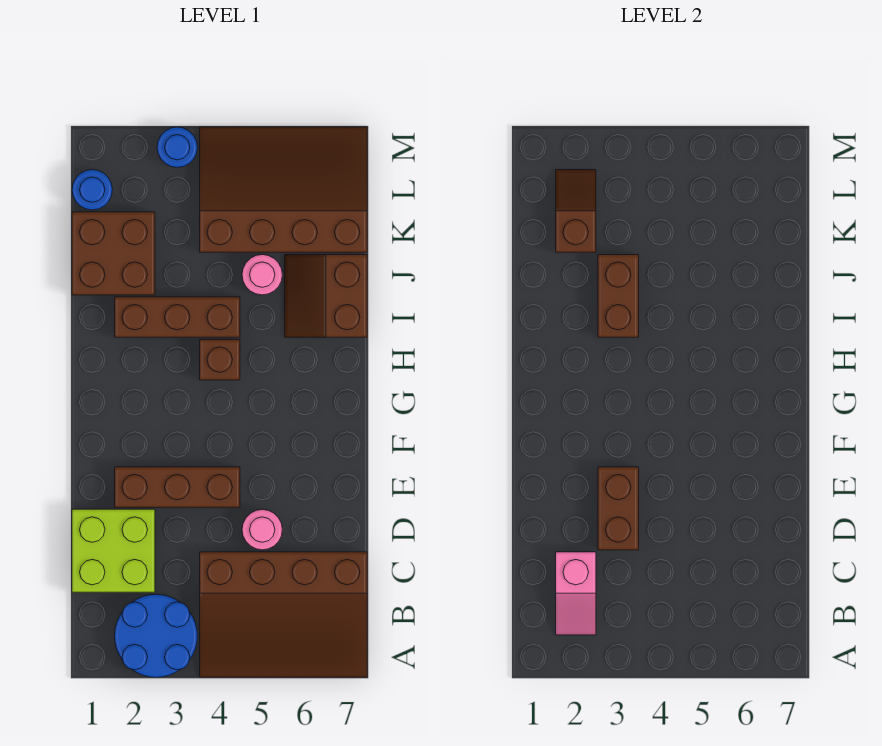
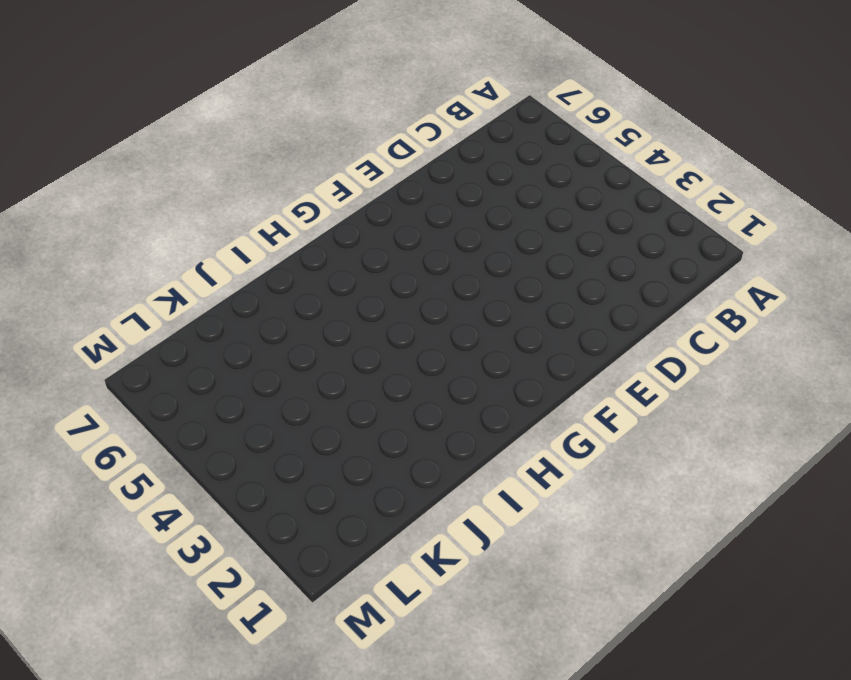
none -> blue 2x2 round brick [115,594,197,677]
none -> brown 3x4 slope [200,552,367,677]
none -> lime 2x2 brick [72,509,155,592]

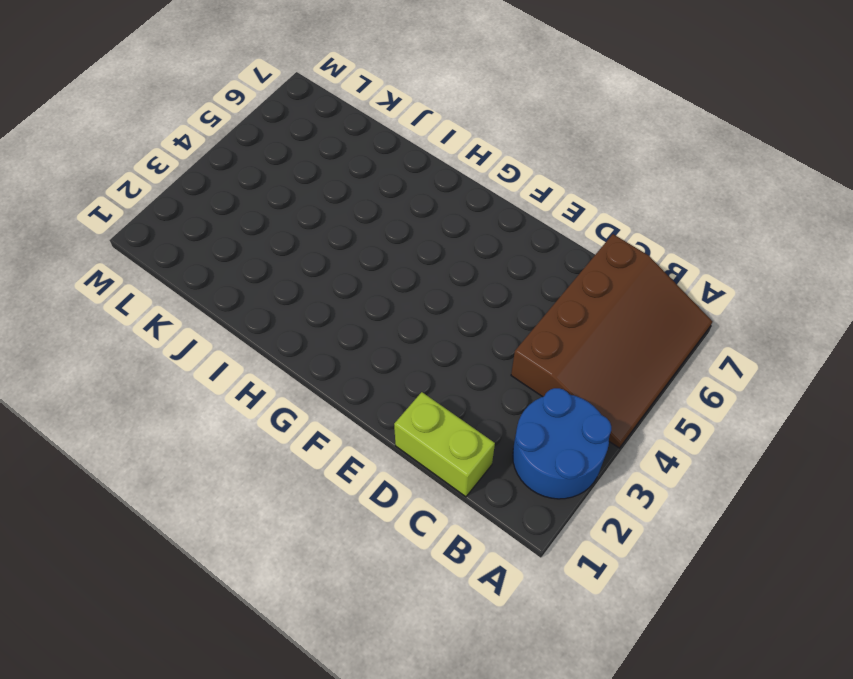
lime 1x2 brick [394,392,495,497] -> lime 2x2 brick [72,509,155,592]
none -> pink 1x1 round brick [242,509,282,550]
none -> brown 1x3 brick [115,467,240,507]
none -> brown 1x1 brick [200,340,240,380]

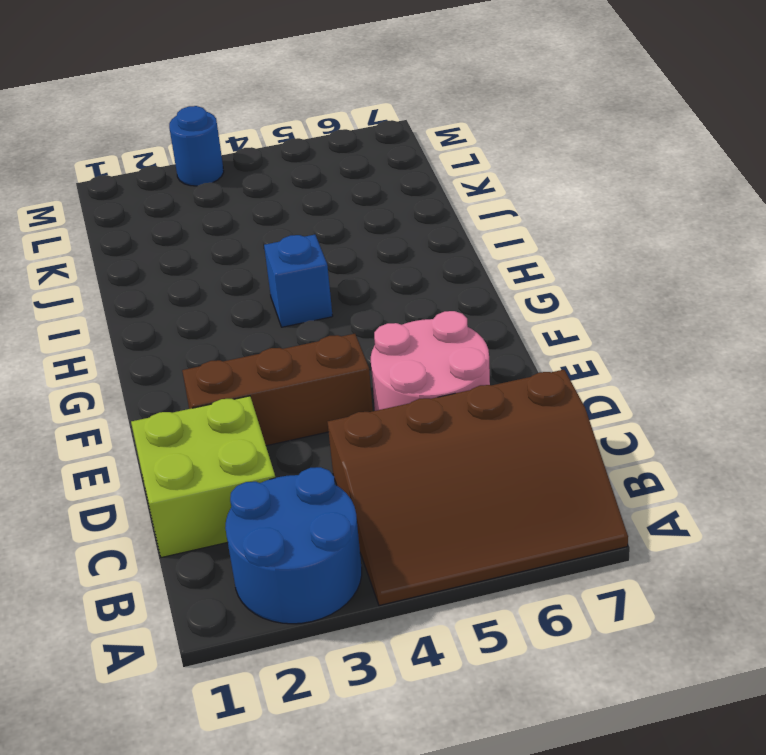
pink 2x2 round brick [371,311,490,411] -> pink 1x1 round brick [242,509,282,550]
blue 1x1 brick [264,235,333,327] -> brown 1x1 brick [200,340,240,380]
none -> brown 1x3 brick [115,297,240,337]
none -> brown 2x2 slope [285,255,367,337]
none -> brown 2x2 brick [72,212,155,295]

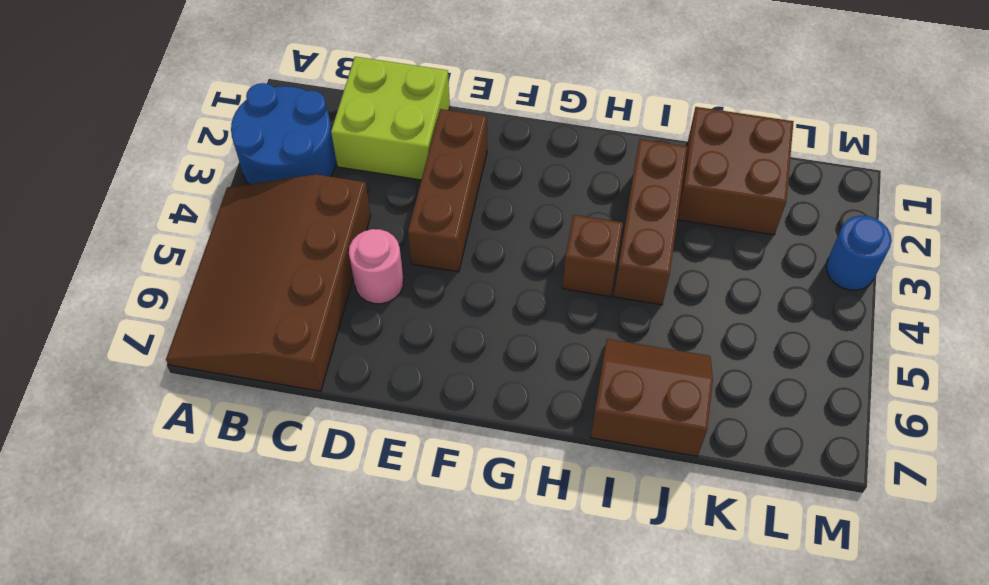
none -> pink 1x1 round brick [242,255,282,295]
none -> brown 3x4 slope [200,127,367,252]
none -> blue 1x1 round brick [72,170,113,210]

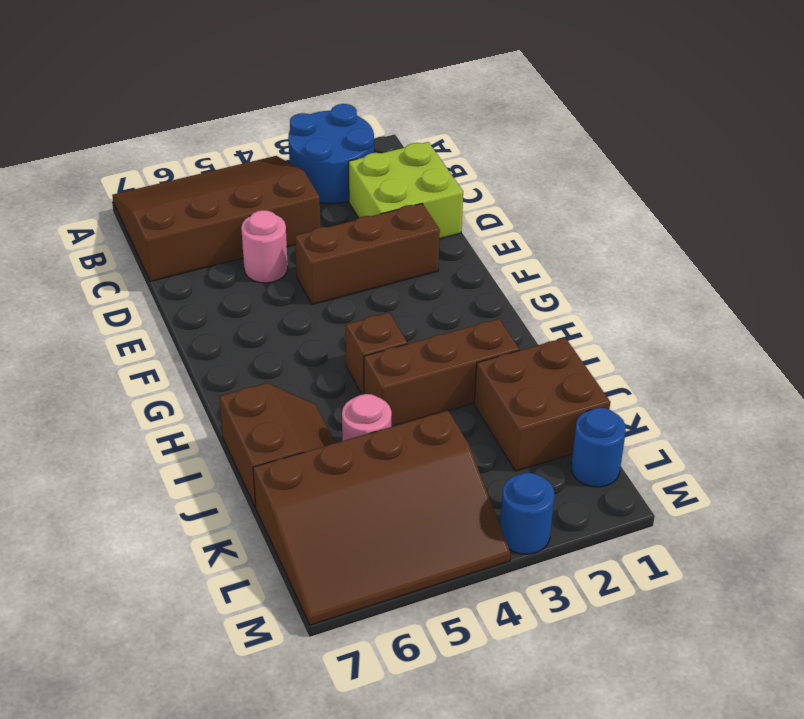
none -> pink 1x2 slope [556,552,596,635]
none -> brown 1x2 brick [598,467,639,550]
none -> brown 1x2 brick [598,255,639,337]

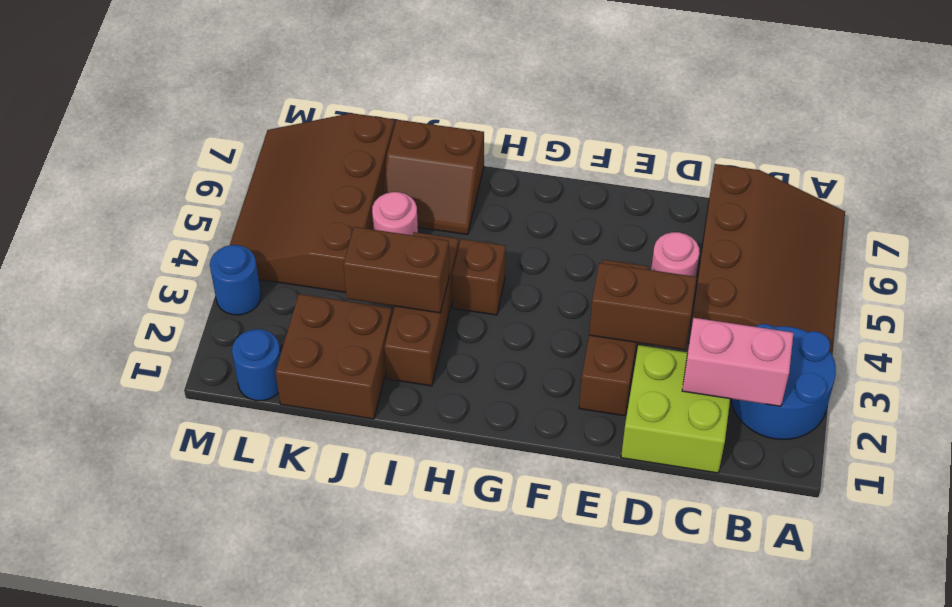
pink 1x2 brick [682,318,793,406] -> pink 1x2 slope [556,552,596,635]
none -> brown 1x2 slope [556,170,596,252]

